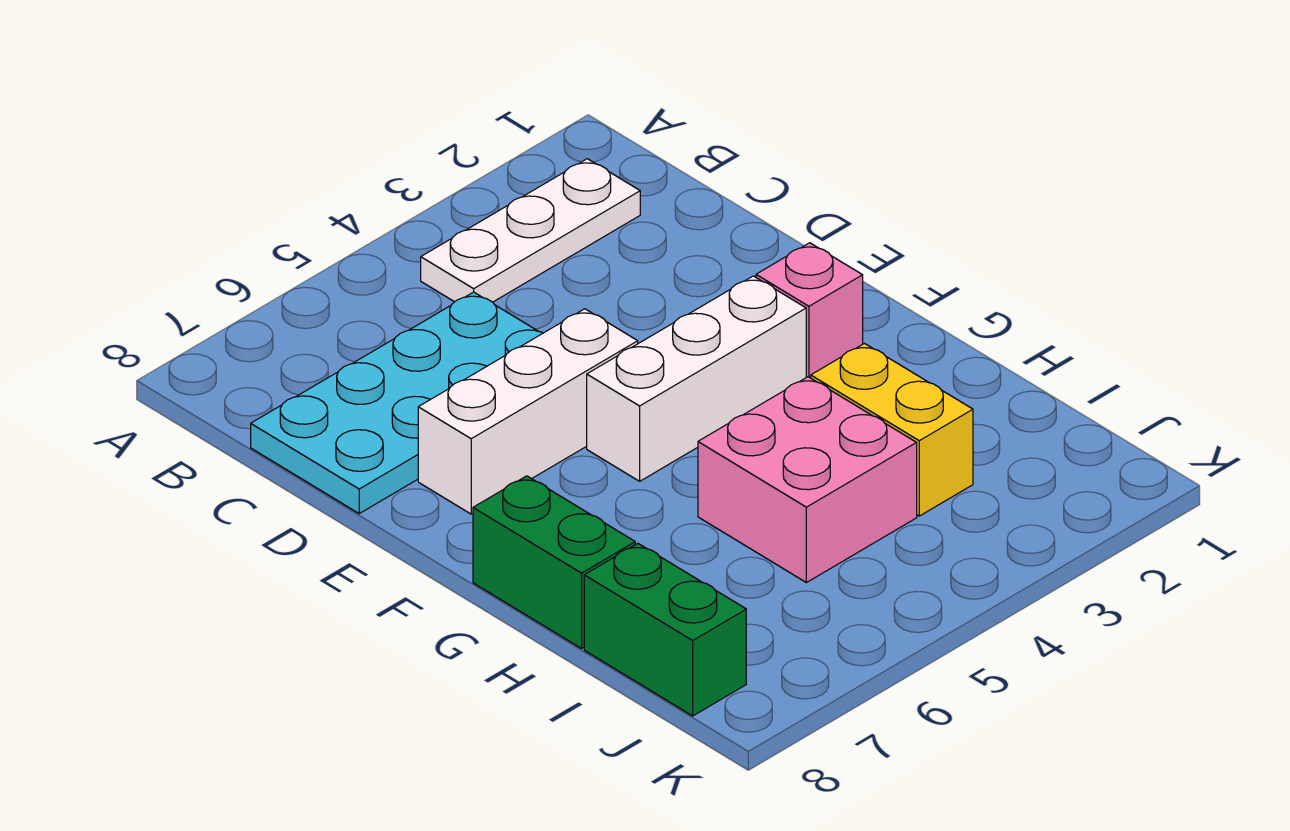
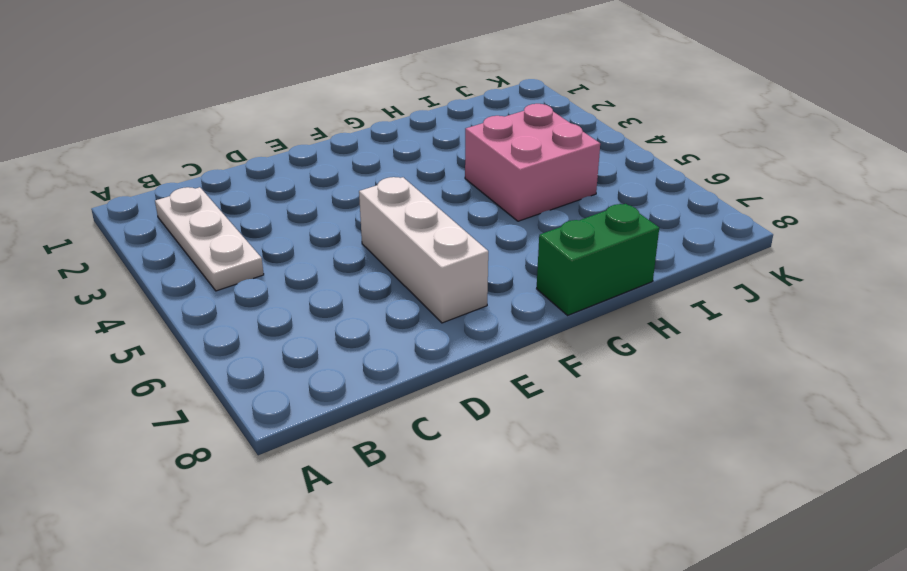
none -> cyan 2x4 plate [251,292,543,513]
none -> pink 1x1 brick [756,243,863,378]

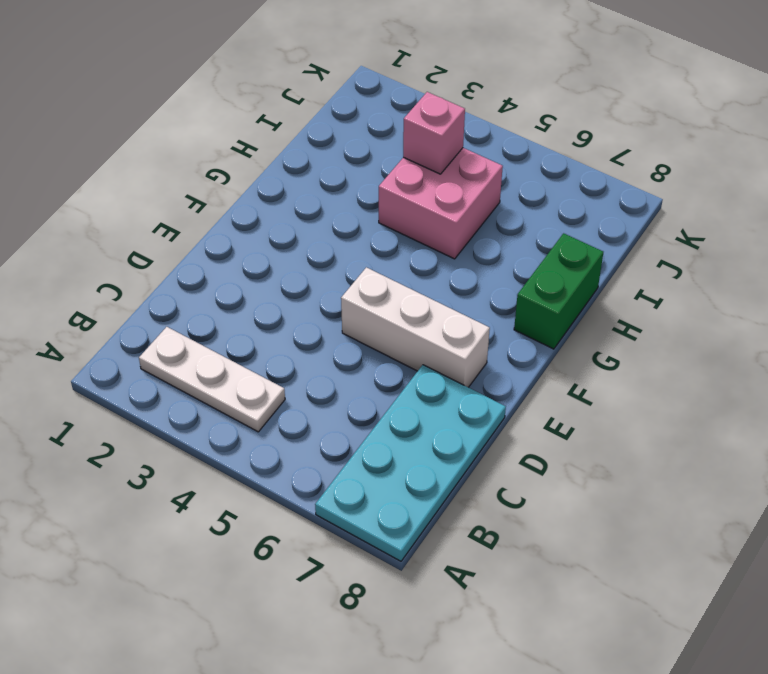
cyan 2x4 plate [315,365,506,561] -> cyan 2x4 plate turned to [251,292,543,513]
pink 1x1 brick [403,92,465,174] -> pink 1x1 brick moved to [756,243,863,378]
none -> white 1x3 brick [587,276,806,481]
none -> yellow 1x2 brick [811,344,973,516]

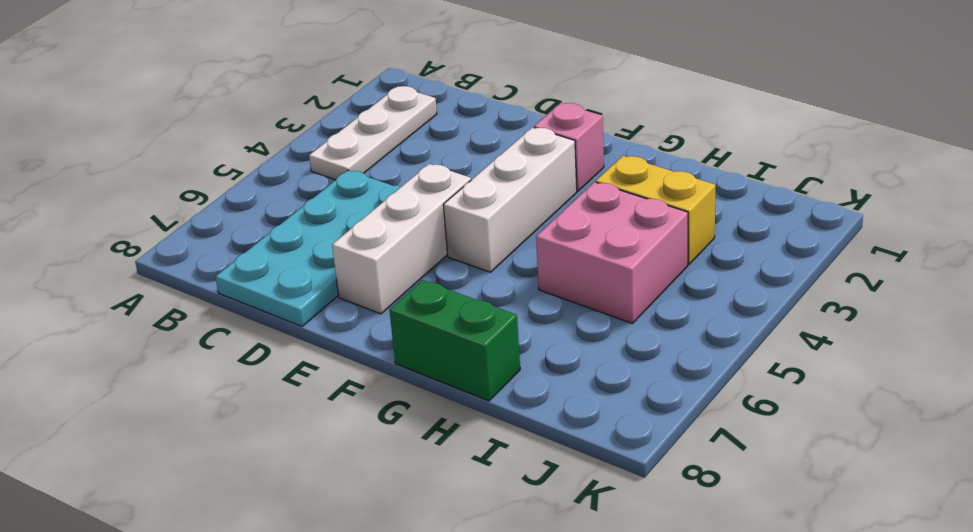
none -> green 1x2 brick [584,544,746,716]

